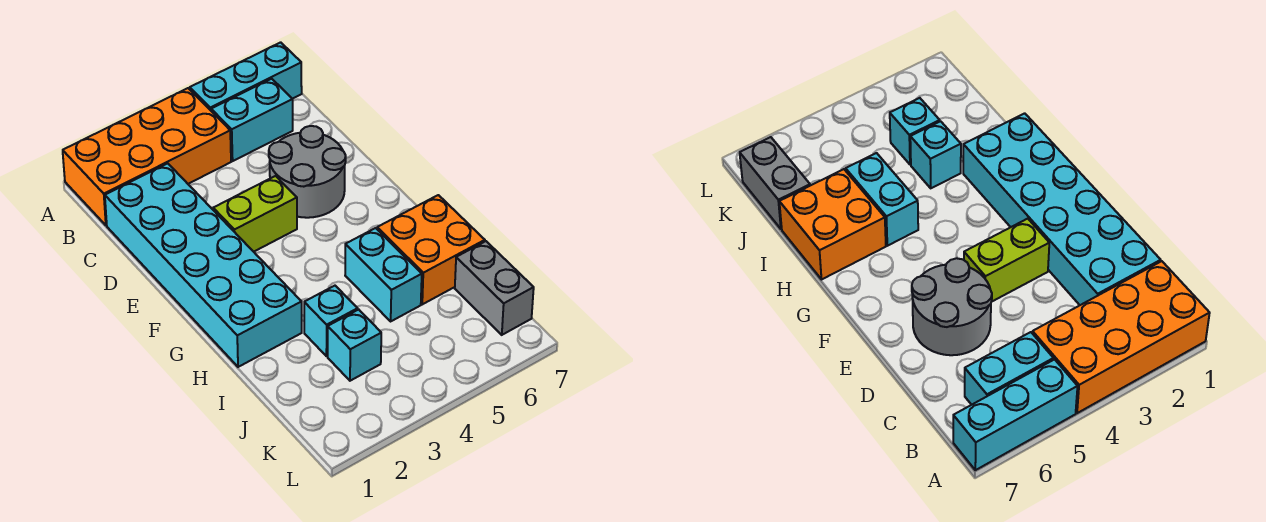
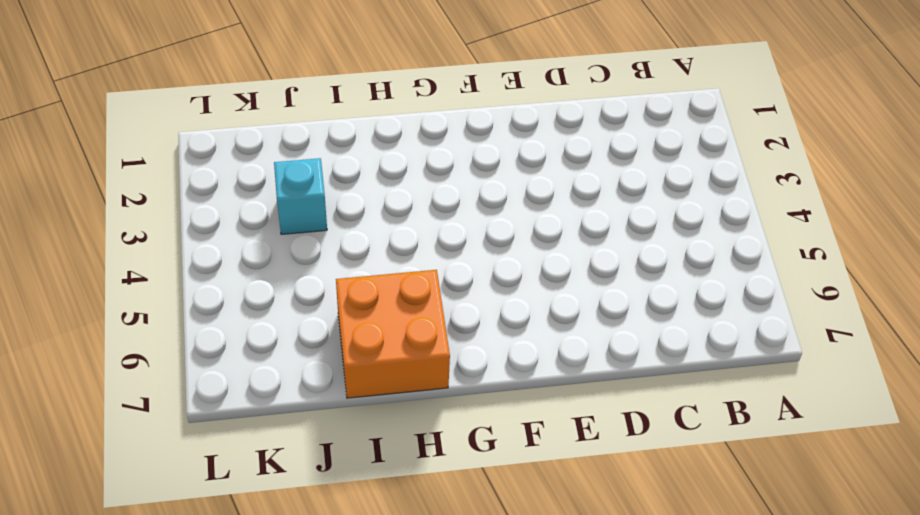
none -> orange 2x4 brick [63,88,231,225]
none -> cyan 1x3 brick [190,42,302,110]

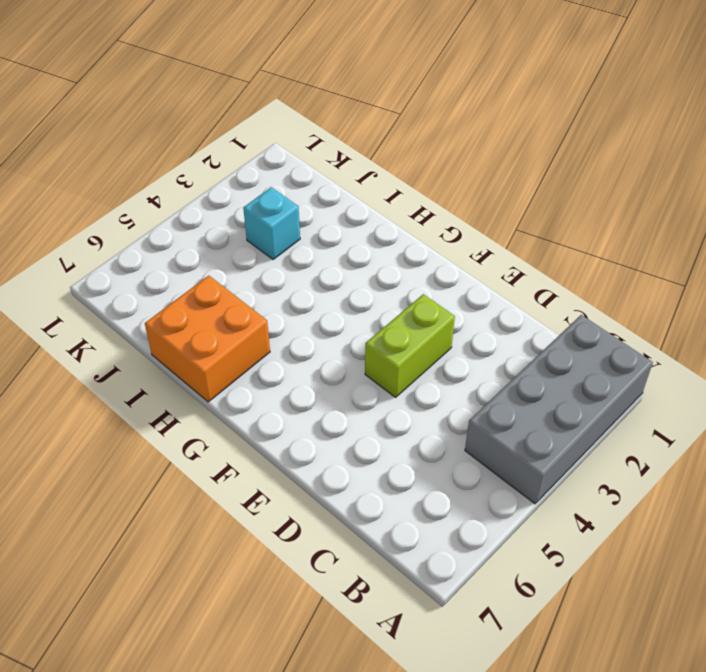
grey 2x4 brick [465,315,653,504] -> orange 2x4 brick [63,88,231,225]
none -> cyan 1x3 brick [190,42,302,110]
none -> cyan 1x2 brick [211,79,293,161]

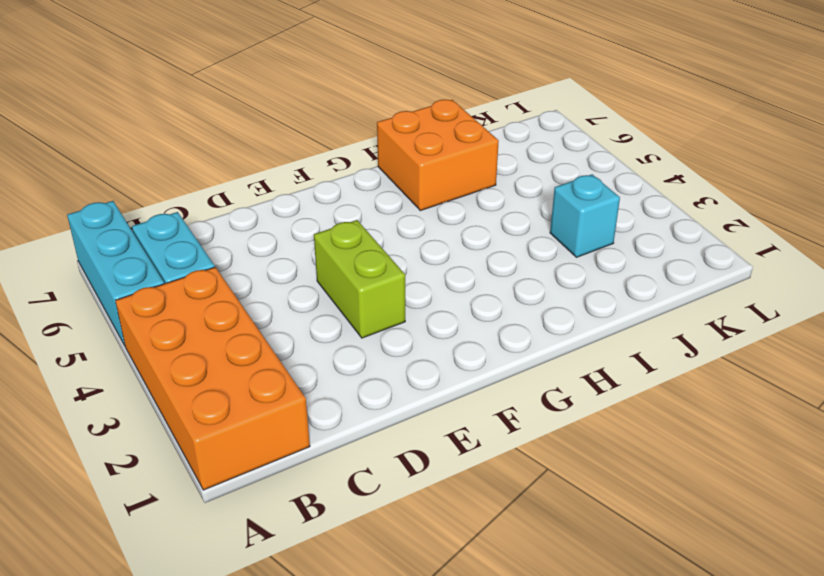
none -> cyan 2x6 brick [105,163,302,367]
none -> grey 2x2 round brick [269,126,346,218]

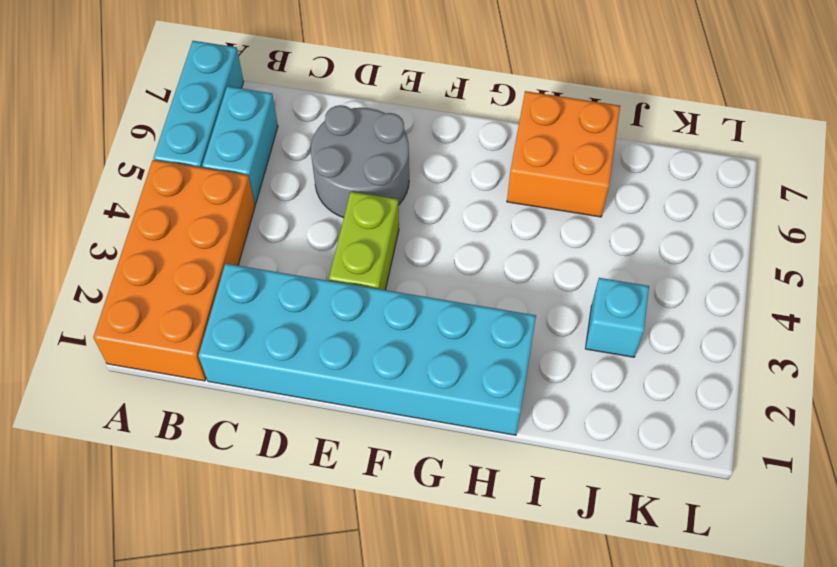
none -> cyan 1x2 brick [345,228,422,321]
none -> cyan 1x1 brick [304,286,358,356]

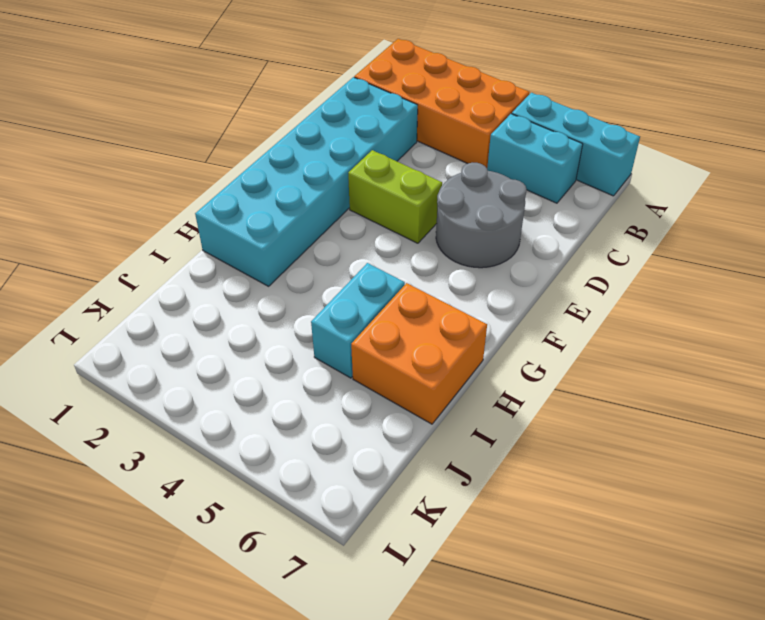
none -> cyan 1x1 brick [304,286,358,356]
none -> cyan 1x1 brick [328,309,381,381]

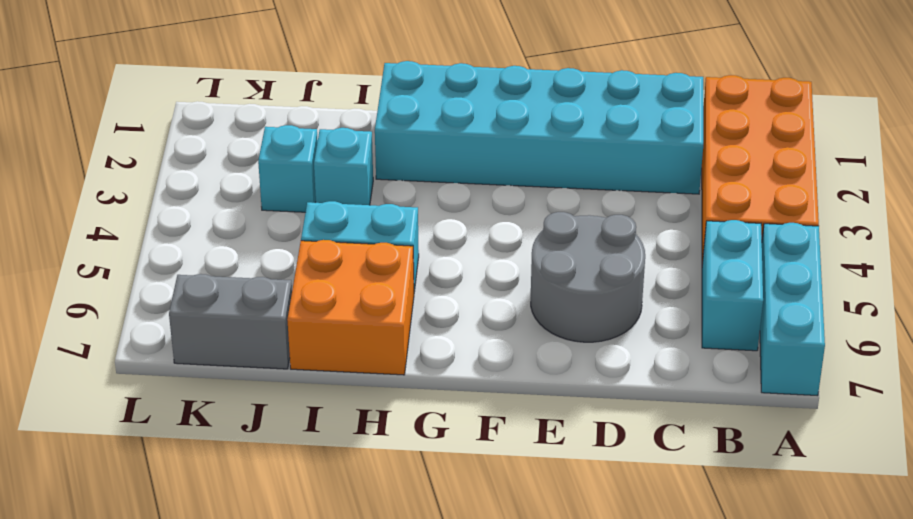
none -> lime 1x2 brick [213,176,297,252]

